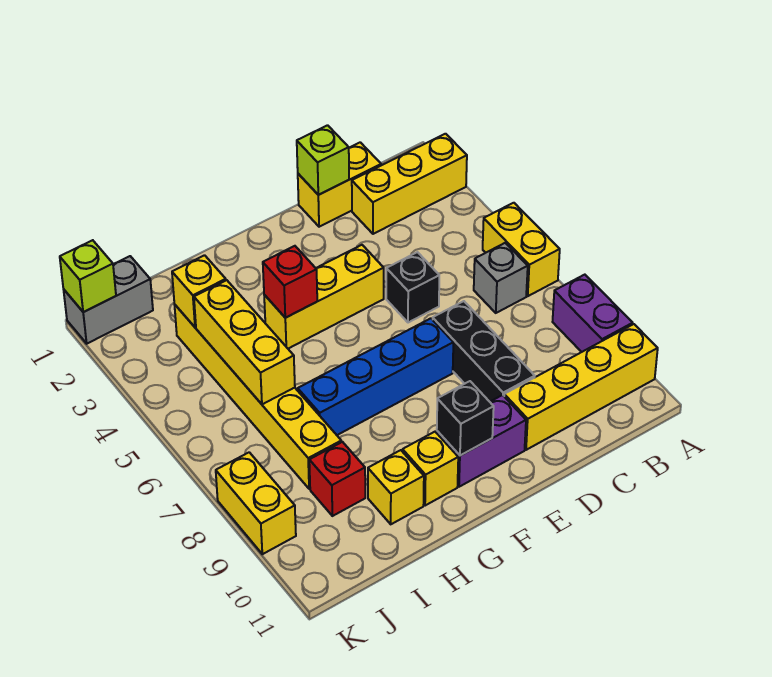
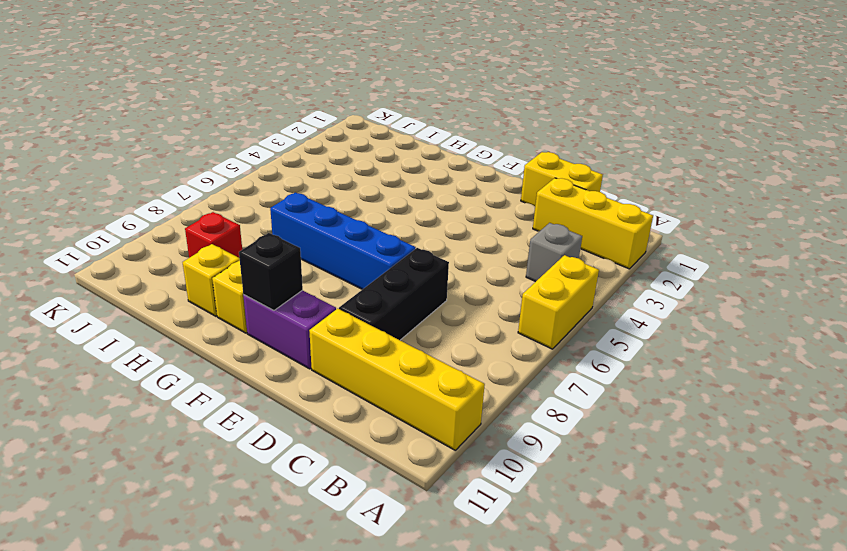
grey 1x1 brick [526,223,582,282] -> grey 1x1 brick moved to [474,243,528,313]
none -> purple 1x2 brick [553,275,633,352]
none -> black 1x1 brick [386,252,439,323]
none -> yellow 1x3 brick [264,245,384,349]

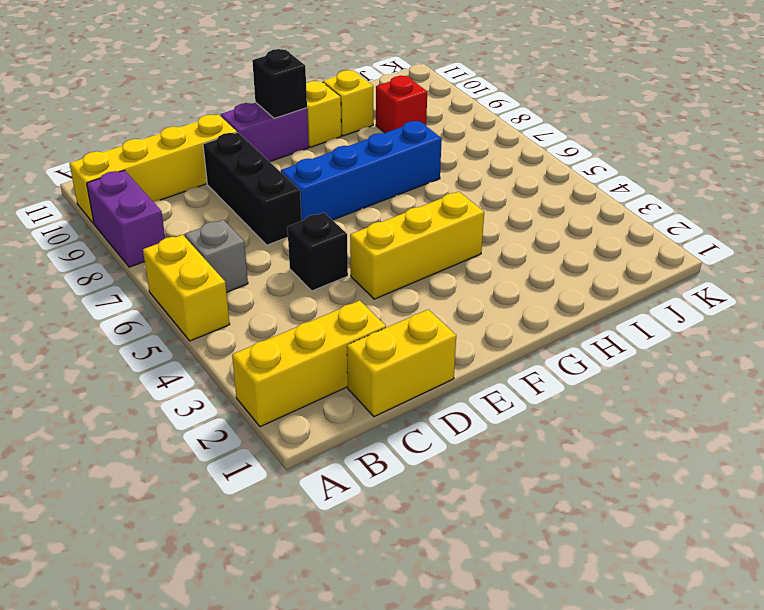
none -> yellow 1x6 brick [174,304,341,489]
none -> grey 1x2 brick [63,256,153,344]
none -> yellow 1x2 brick [216,452,296,554]

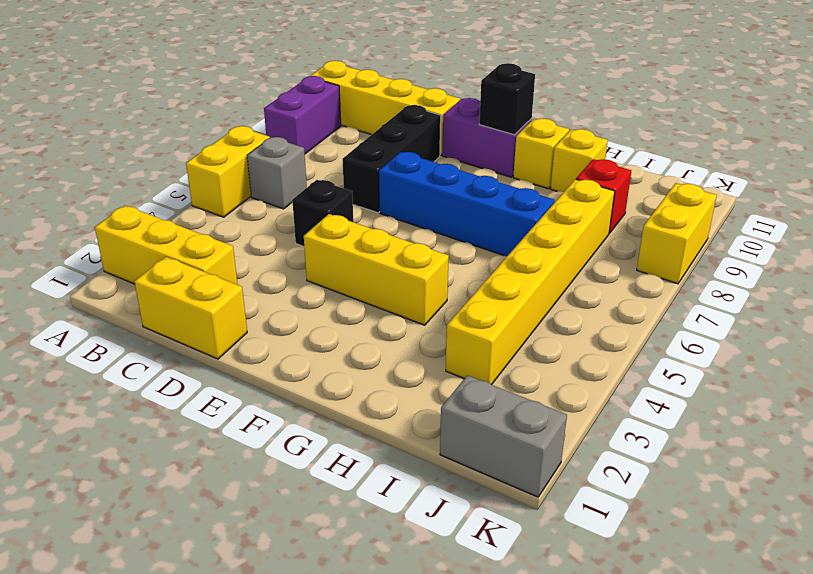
none -> lime 1x1 brick [297,125,349,195]
none -> red 1x1 brick [263,246,317,318]
none -> yellow 1x1 brick [172,255,226,327]

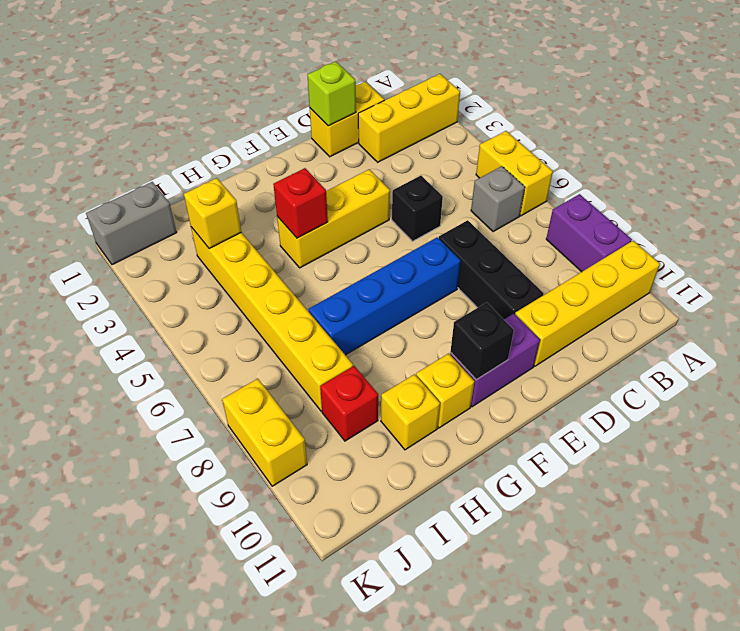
none -> yellow 1x3 brick [194,280,295,404]
none -> lime 1x1 brick [60,240,116,312]

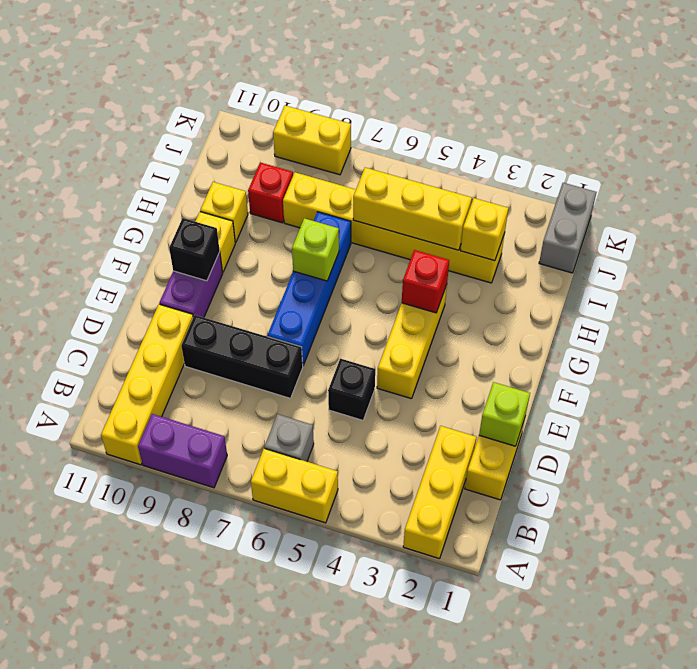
lime 1x1 brick [292,218,339,281] -> lime 1x1 brick moved to [60,240,116,312]

